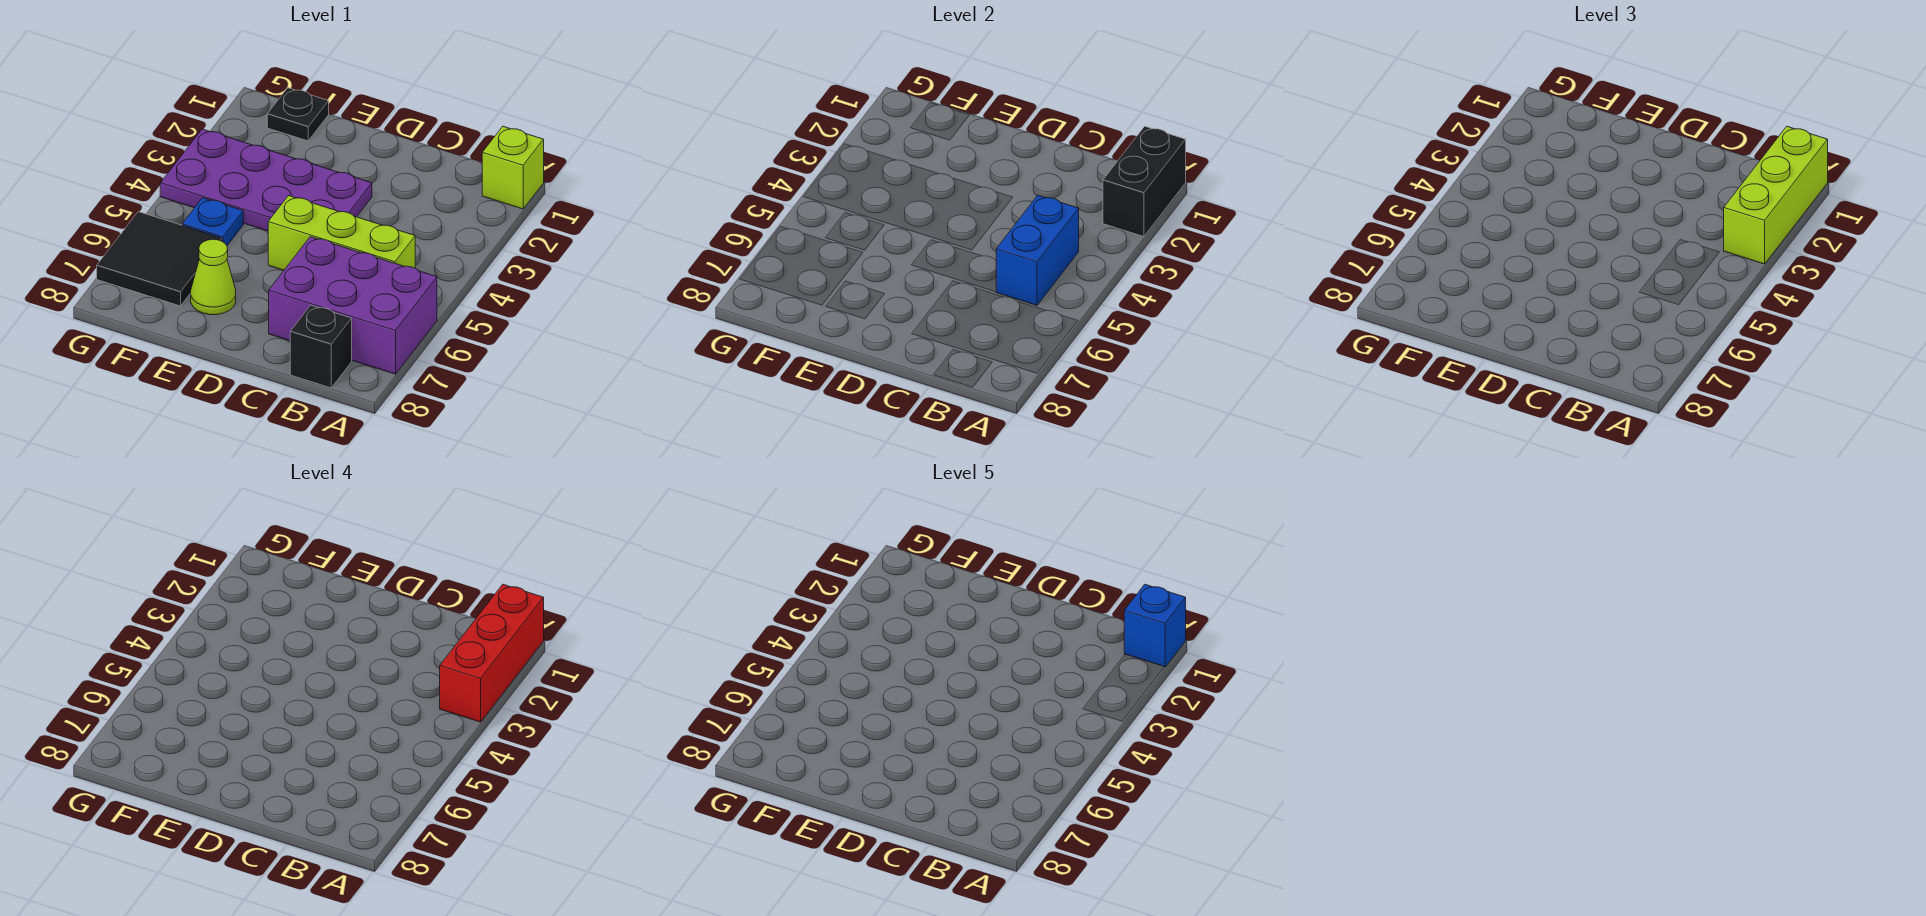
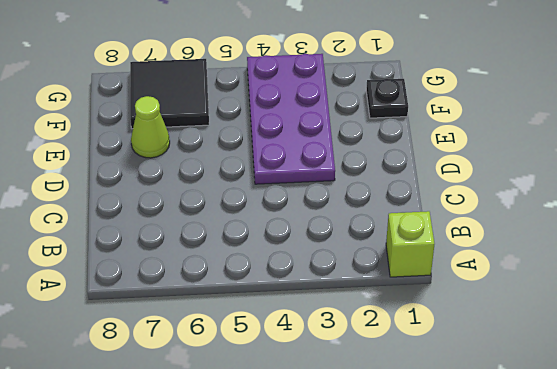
none -> purple 2x3 brick [269,237,437,374]
none -> lime 1x3 brick [268,196,415,270]
none -> black 1x1 brick [290,305,352,388]

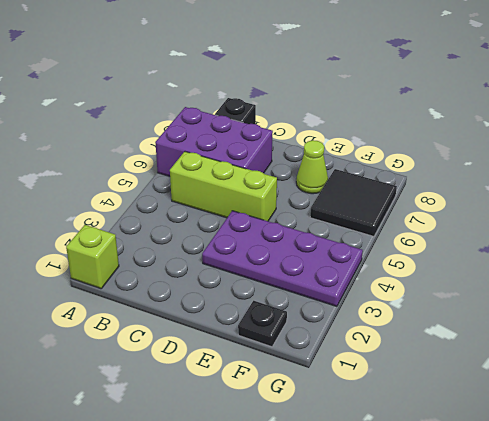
none -> blue 1x1 plate [182,198,243,245]
none -> black 1x2 brick [1103,126,1186,237]
none -> blue 1x2 brick [996,195,1079,305]

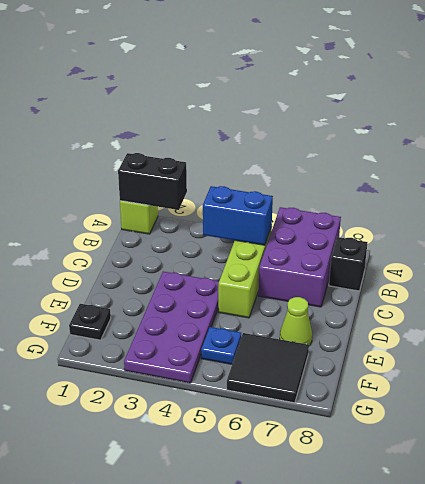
none -> lime 1x3 brick [1724,126,1828,264]
none -> red 1x3 brick [440,584,544,722]
none -> blue 1x1 brick [1124,584,1186,667]

